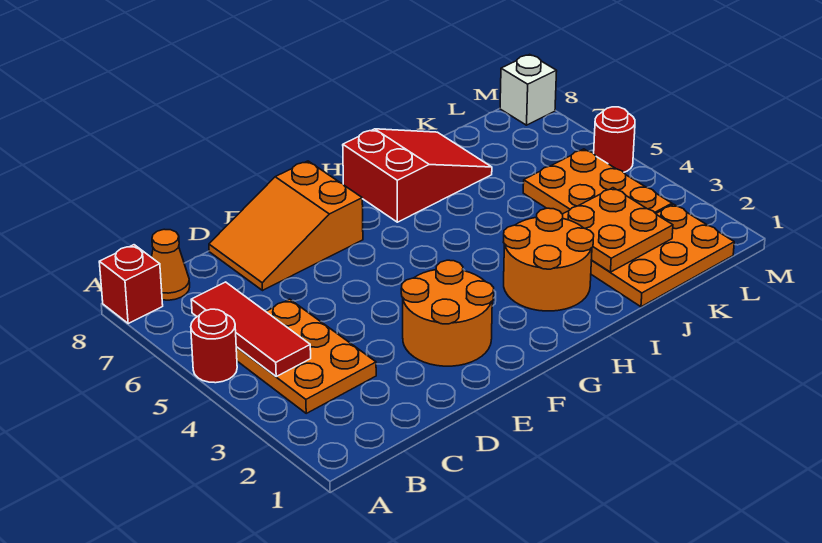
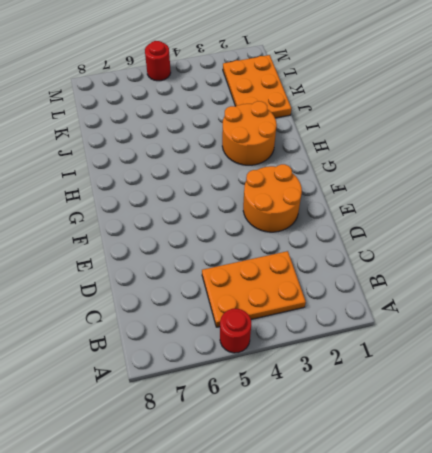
none -> red 1x1 brick [99,245,163,324]
none -> orange 1x1 cone [151,229,190,300]
none -> orange 2x3 slope [209,161,363,291]

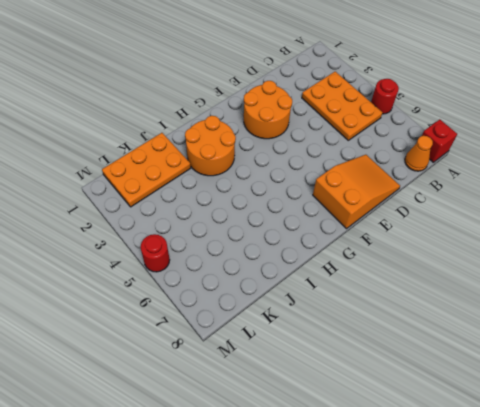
none -> red 2x3 slope [343,129,492,222]
none -> orange 2x3 plate [523,149,672,214]
none -> white 1x1 brick [500,54,557,125]

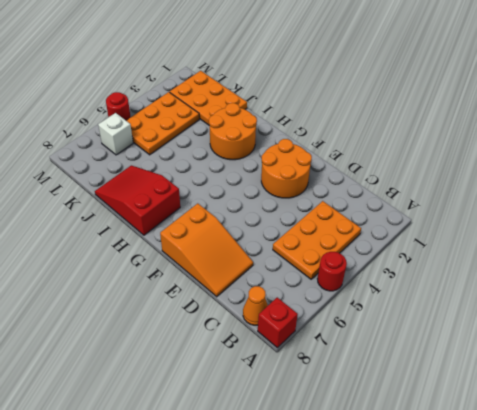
white 1x1 brick [98,113,133,155] -> white 1x1 brick moved to [500,54,557,125]
none -> red 1x3 tile [191,282,311,376]
none -> orange 2x2 plate [563,188,673,272]

